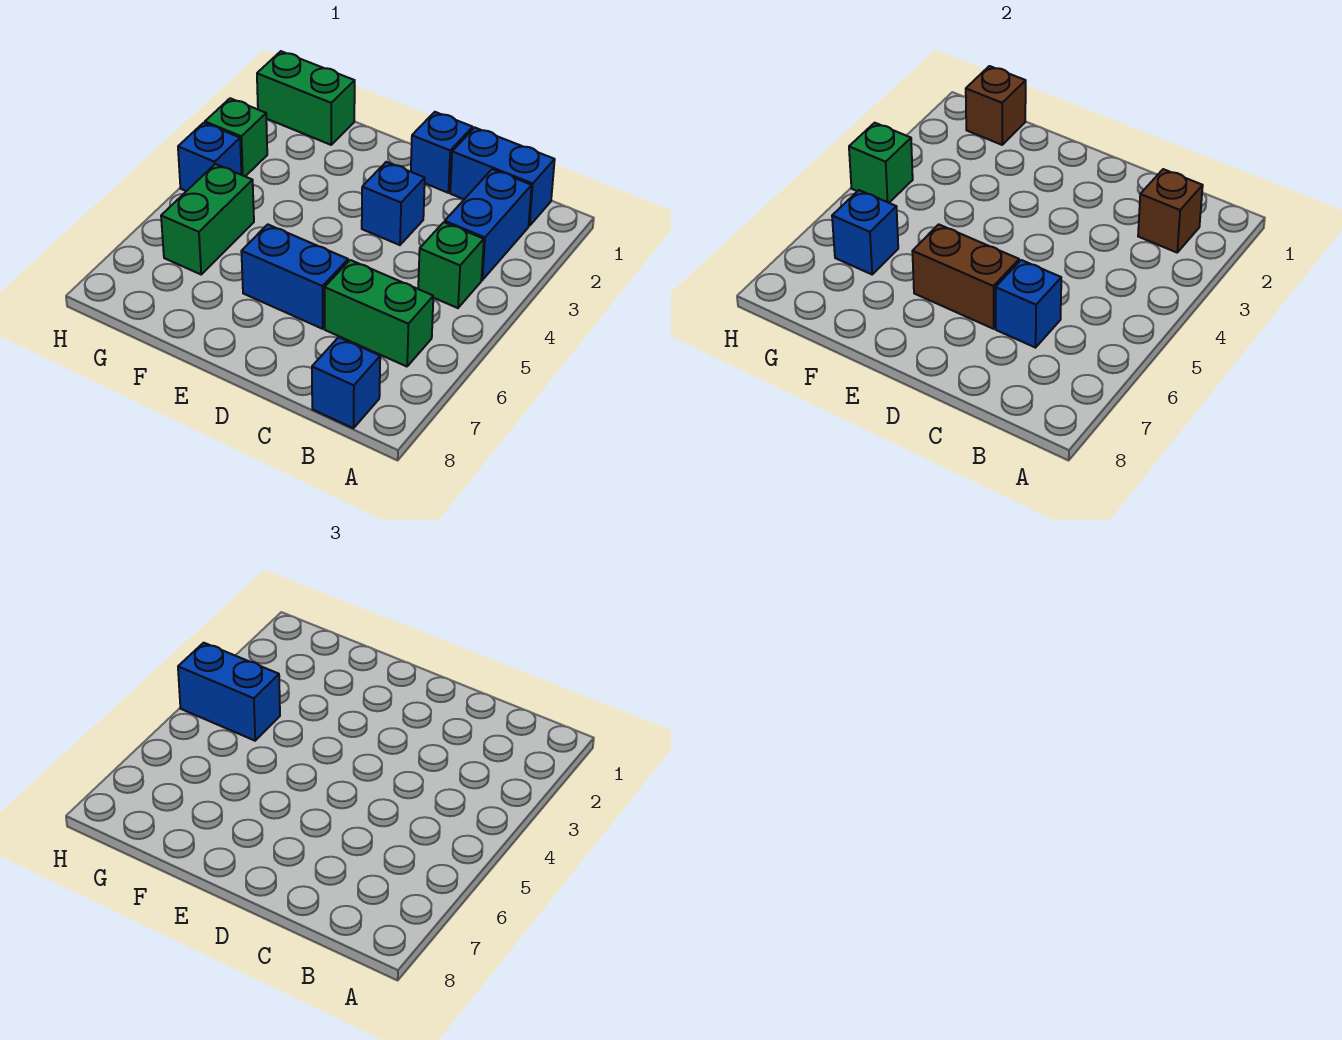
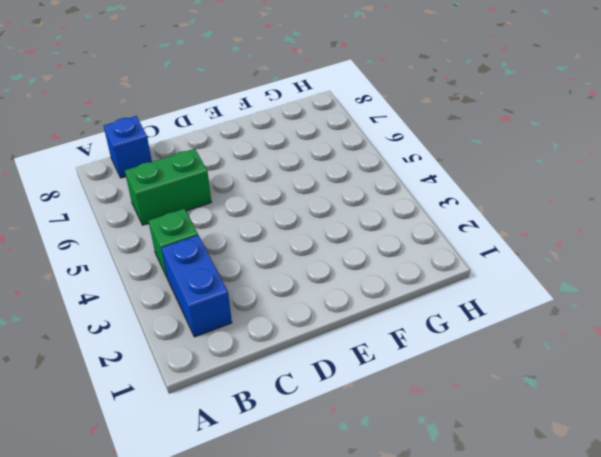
none -> blue 1x2 brick [450,128,555,226]
none -> blue 1x1 brick [411,112,473,193]
none -> blue 1x1 brick [362,162,425,245]

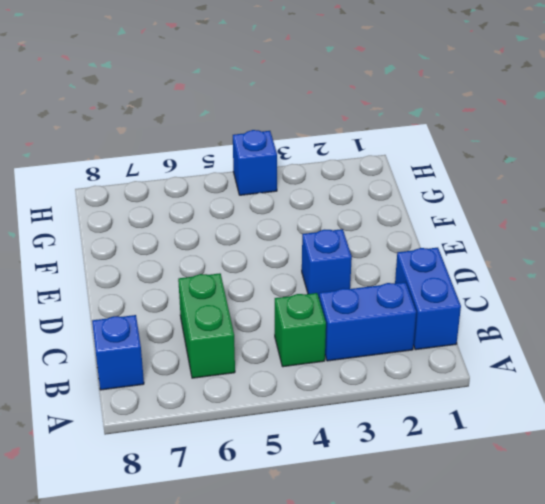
none -> blue 1x1 brick [411,112,473,193]
none -> blue 1x2 brick [241,224,348,329]
none -> green 1x2 brick [257,51,355,145]

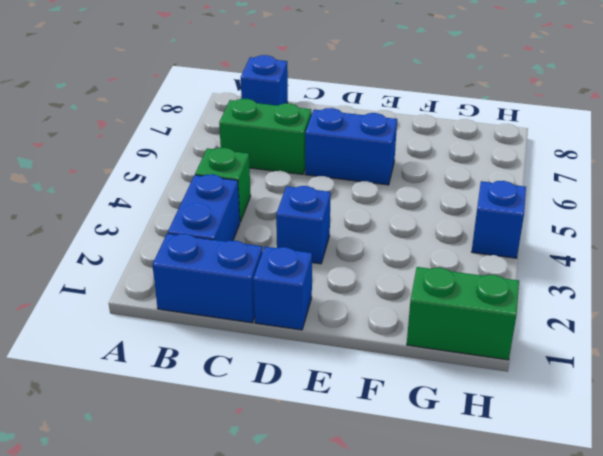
none -> green 1x2 brick [161,164,254,274]
none -> green 1x1 brick [205,98,267,176]
none -> brown 1x1 brick [1138,169,1203,252]

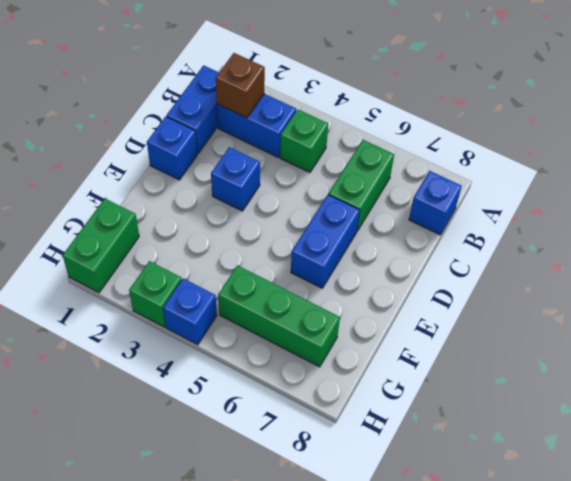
green 1x3 brick [218,265,340,367] -> green 1x2 brick [161,164,254,274]
none -> blue 1x1 brick [996,260,1061,348]
none -> brown 1x2 brick [912,224,1019,329]
none -> brown 1x1 brick [966,66,1026,145]

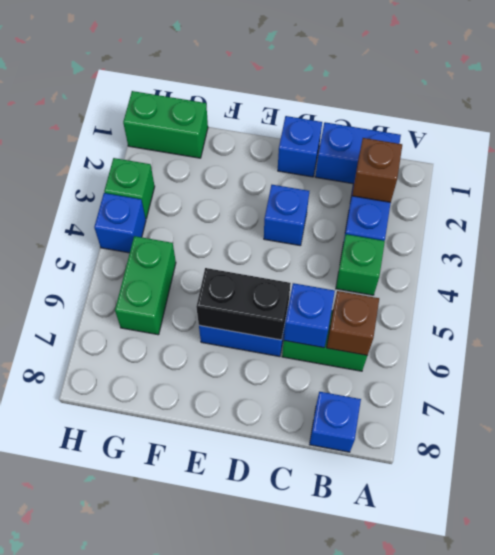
brown 1x1 brick [327,291,379,355] -> brown 1x1 brick moved to [966,66,1026,145]
black 1x2 brick [196,268,291,340] -> brown 1x2 brick [912,224,1019,329]
none -> blue 1x1 brick [832,190,898,274]
none -> green 1x1 brick [849,123,913,203]
none -> blue 1x2 brick [178,643,280,741]

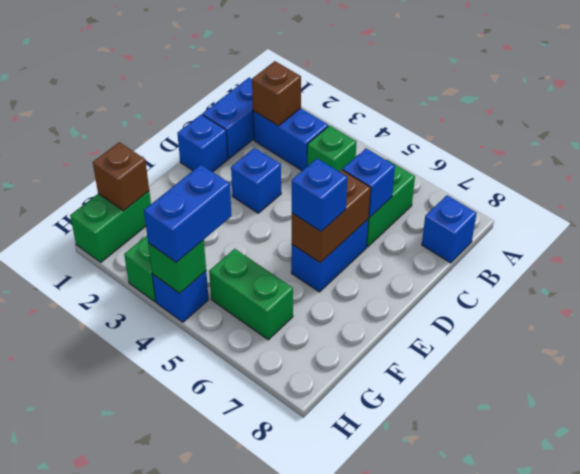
blue 1x1 brick [292,158,347,231] -> blue 1x1 brick moved to [832,190,898,274]

